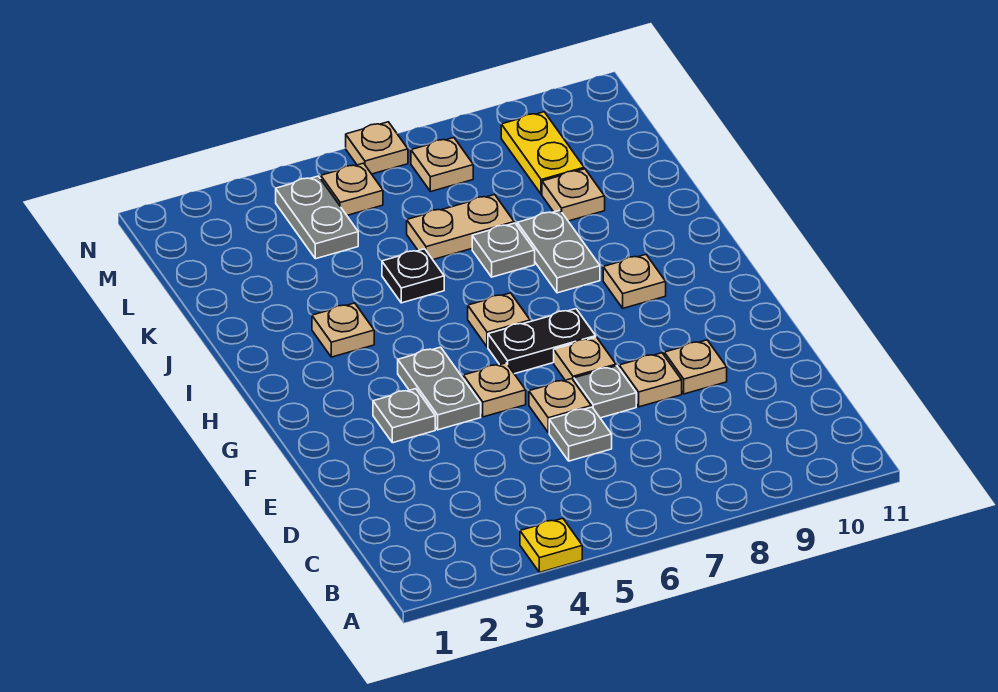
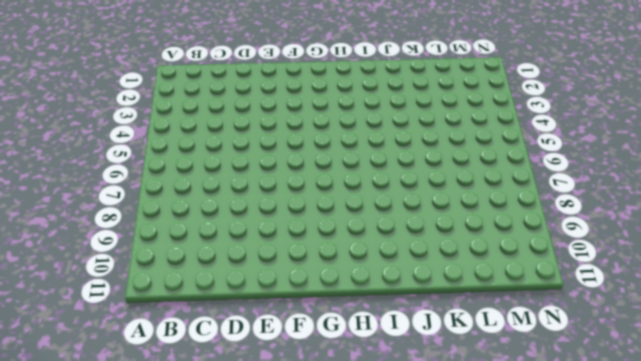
none -> yellow 1x1 plate [520,518,582,572]
none -> grey 1x1 plate [549,407,612,461]
none -> tan 1x1 plate [529,379,591,433]

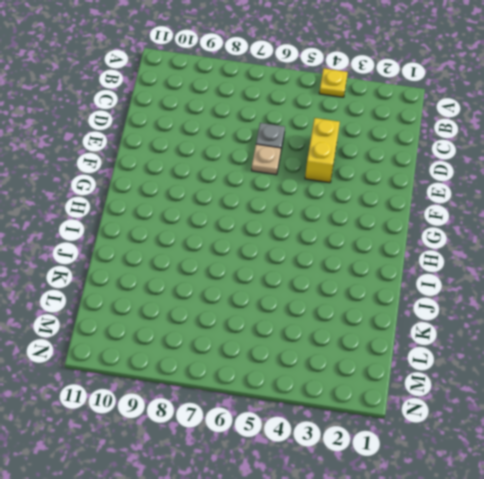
yellow 1x2 brick [305,118,340,183] -> none
none -> grey 1x1 plate [574,366,636,418]
none -> tan 1x1 plate [619,353,682,407]
none -> tan 1x1 plate [664,340,727,394]

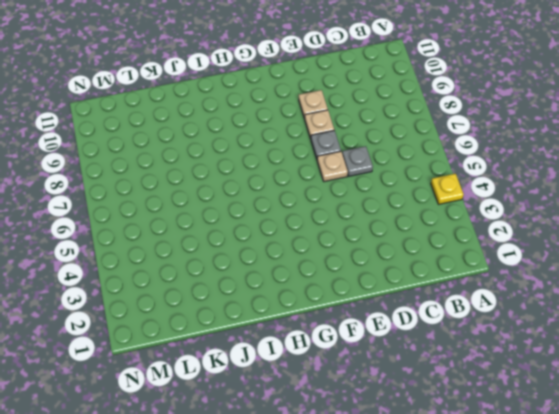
none -> grey 1x1 plate [373,389,435,443]
none -> grey 1x2 plate [398,347,481,430]
none -> tan 1x1 plate [463,363,526,417]

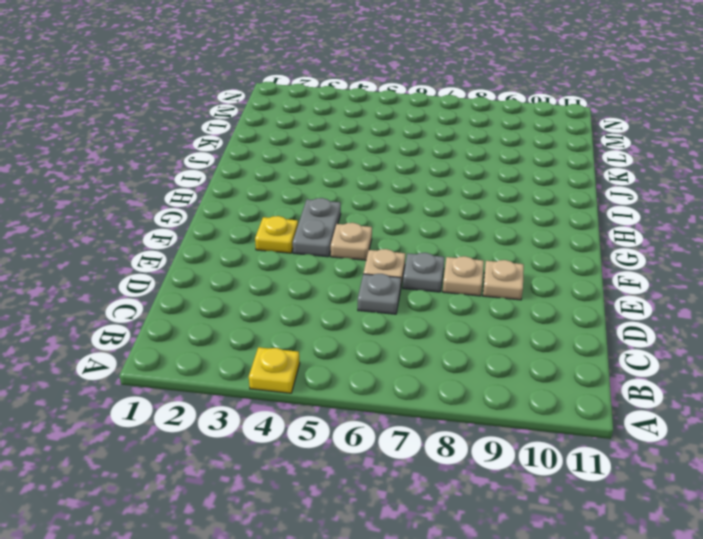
yellow 1x1 plate [255,216,298,253] -> grey 1x1 plate [373,389,435,443]
none -> tan 1x1 plate [554,337,616,381]
none -> black 1x2 plate [488,309,596,374]
none -> tan 1x1 plate [468,293,530,347]

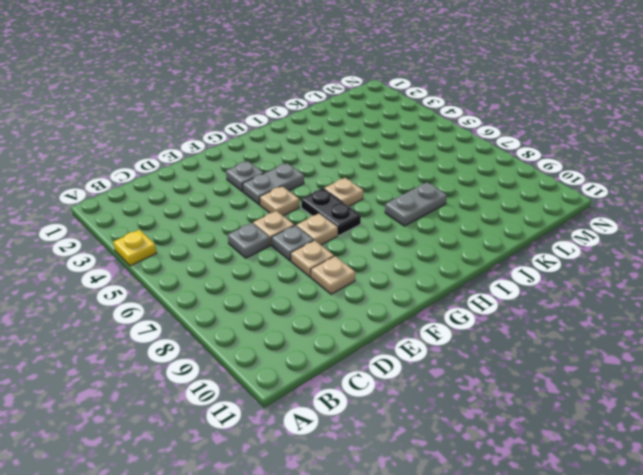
none -> tan 1x1 plate [603,255,666,308]
none -> tan 1x1 plate [312,303,374,357]
none -> black 1x1 plate [382,249,444,303]

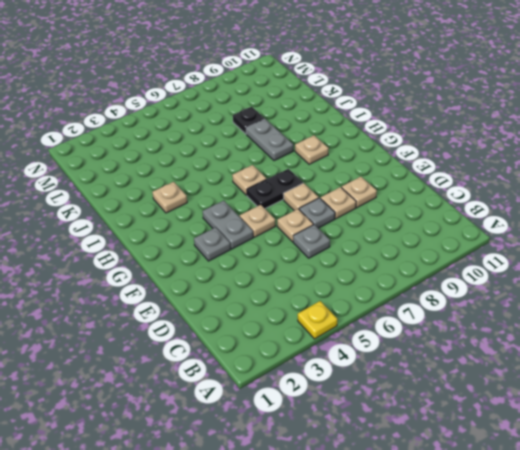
black 1x1 plate [233,107,265,134] -> black 1x1 plate moved to [382,249,444,303]
none -> grey 1x1 plate [472,223,535,277]
none -> tan 1x2 plate [407,195,514,260]
none -> tan 1x1 plate [542,169,605,221]

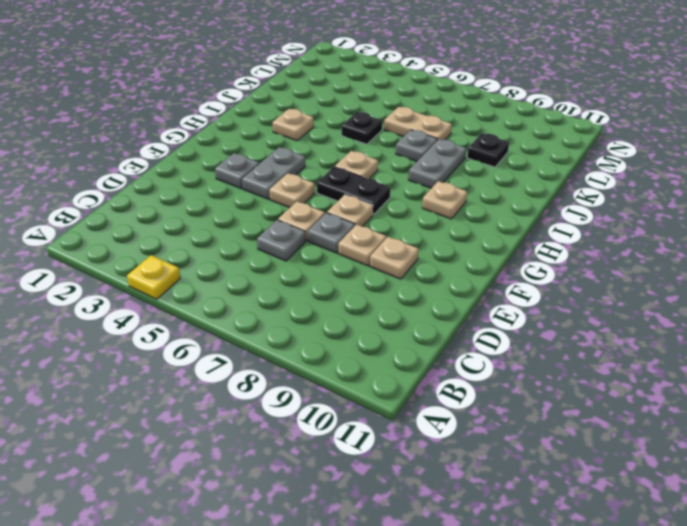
black 1x1 plate [467,133,509,167] -> tan 1x1 plate [542,169,605,221]
none -> grey 1x2 plate [276,176,358,259]
none -> yellow 1x2 plate [501,112,584,194]
none -> tan 1x1 plate [321,163,383,215]

